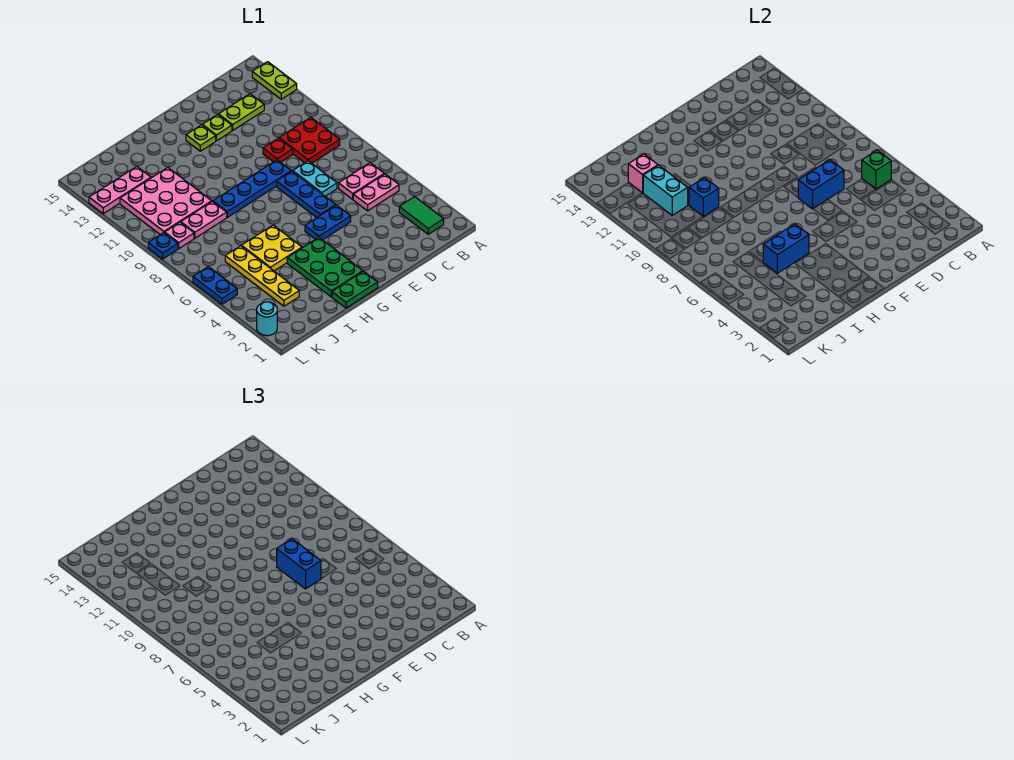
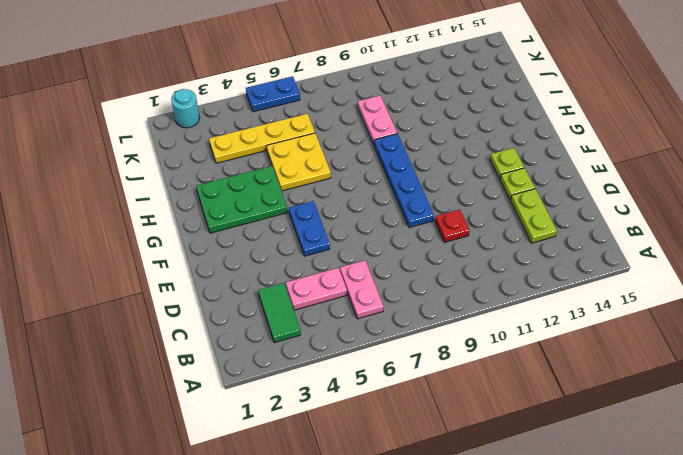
green 1x2 tile [258,283,301,343] -> green 1x2 tile turned to [399,197,444,234]
pink 1x2 plate [286,268,347,310] -> pink 1x2 plate turned to [353,174,399,211]
none -> lime 1x2 plate [252,62,297,99]
none -> red 2x2 plate [279,117,340,163]
none -> cyan 1x2 plate [293,161,337,196]
none -> blue 1x3 plate [277,171,336,218]

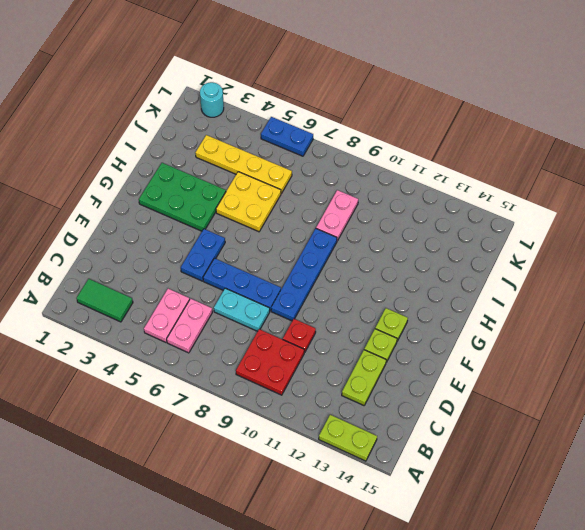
none -> green 1x2 plate [332,271,378,308]
none -> pink 3x3 plate [120,168,212,235]
none -> pink 1x3 plate [89,167,151,214]
none -> pink 1x1 plate [165,222,194,249]

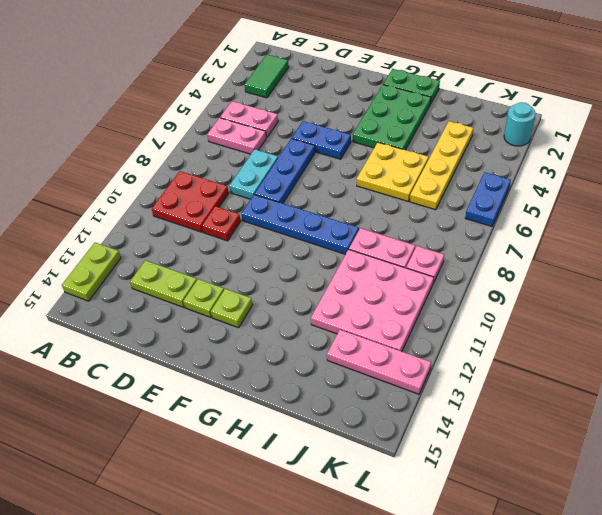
none -> blue 1x1 plate [148,233,178,259]
none -> green 1x1 brick [862,150,891,189]
none -> blue 1x2 brick [798,160,844,209]
none -> blue 1x2 brick [763,224,809,273]

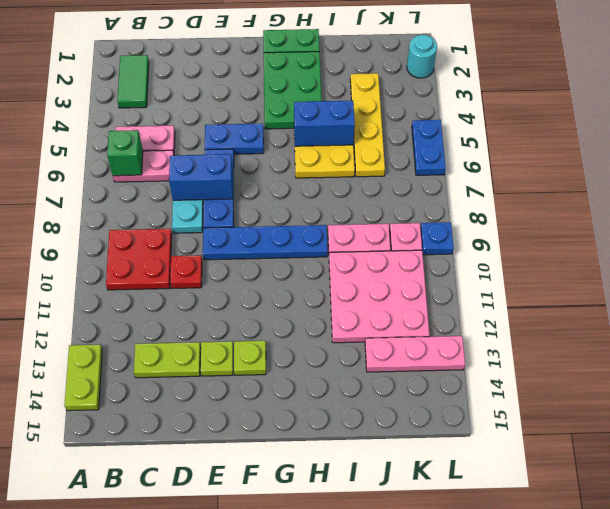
none -> blue 1x1 brick [689,178,719,216]
none -> cyan 1x2 brick [643,165,688,215]
none -> pink 1x1 brick [628,154,658,193]
none -> blue 1x2 brick [277,539,321,589]

